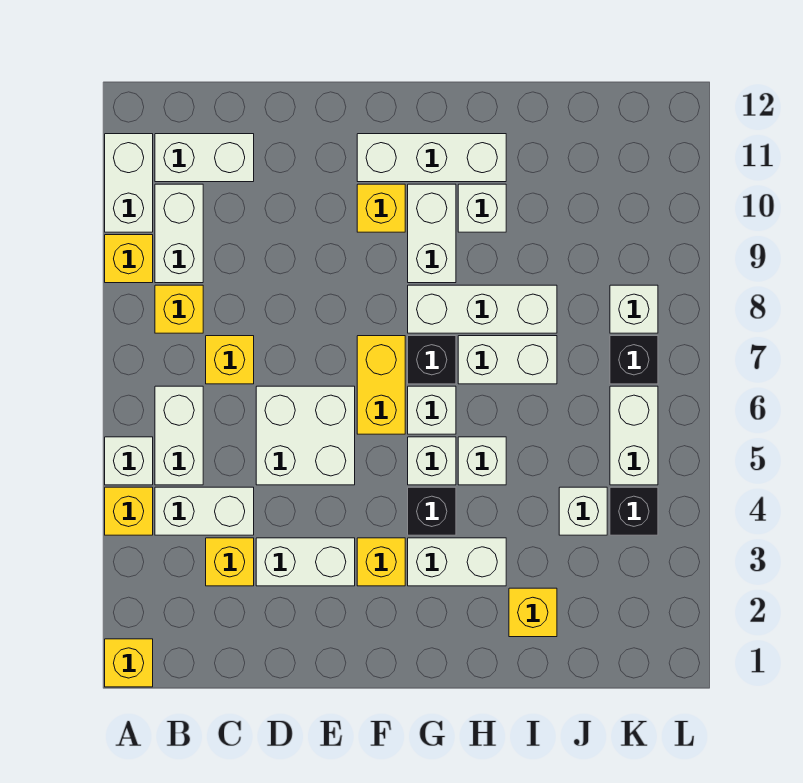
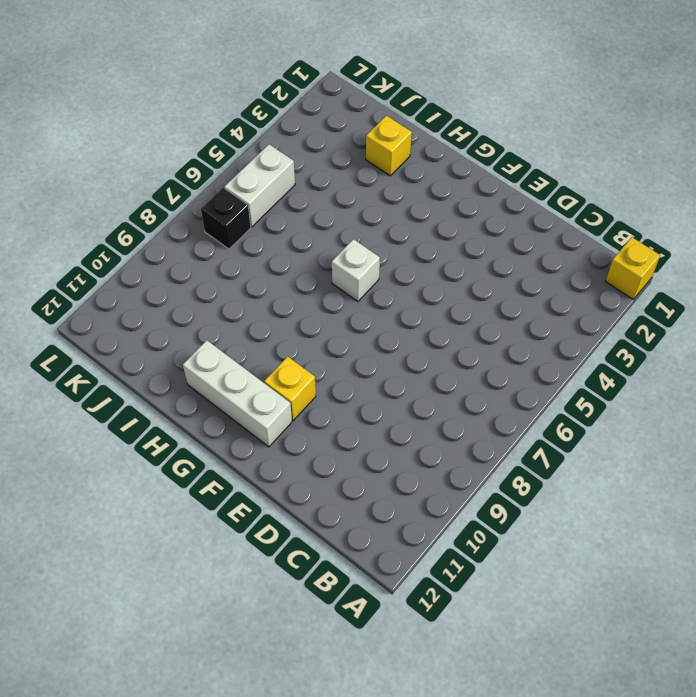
none -> yellow 1x1 brick [105,487,153,535]
none -> white 1x1 brick [105,437,153,485]
none -> yellow 1x1 brick [105,235,153,283]
none -> white 1x2 brick [105,134,153,232]

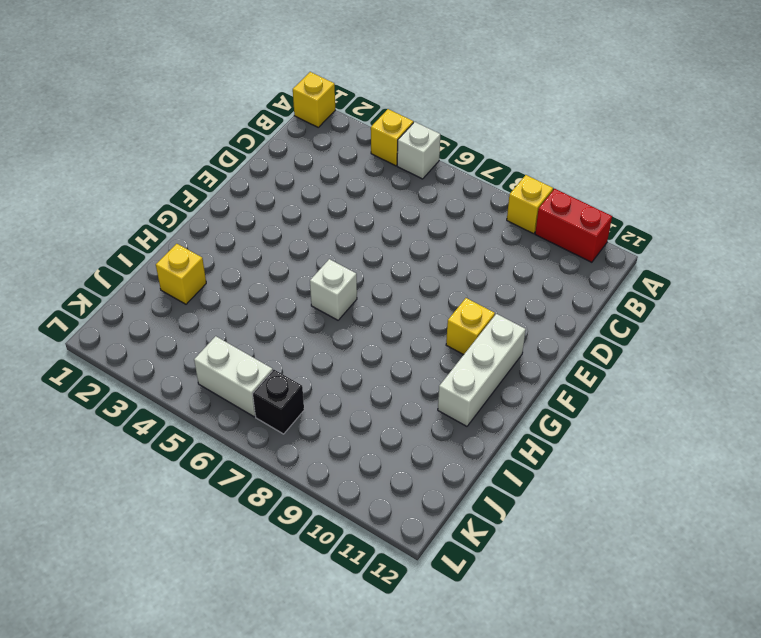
red 1x2 brick [535,189,612,262] -> white 1x2 brick [105,134,153,232]
none -> white 1x2 brick [155,487,254,535]
none -> white 1x2 brick [155,386,203,485]
none -> yellow 1x1 brick [155,285,203,333]
none -> white 1x2 brick [155,184,203,283]

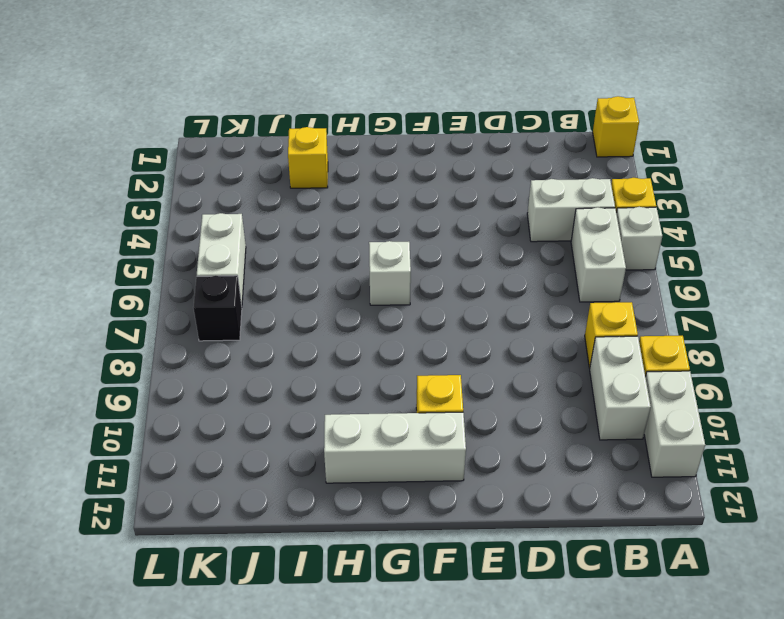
none -> white 1x2 brick [155,134,254,182]
none -> yellow 1x1 brick [206,538,254,586]
none -> yellow 1x1 brick [206,336,254,384]
none -> white 1x2 brick [256,538,355,586]

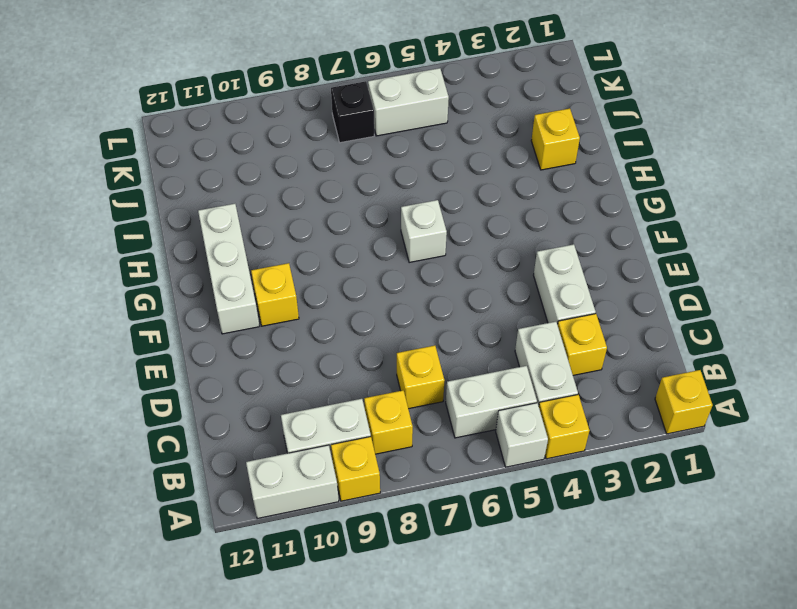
none -> white 1x2 brick [155,134,254,182]
none -> white 2x2 brick [256,386,355,485]
none -> yellow 1x1 brick [357,538,405,586]
none -> yellow 1x2 brick [357,336,405,434]

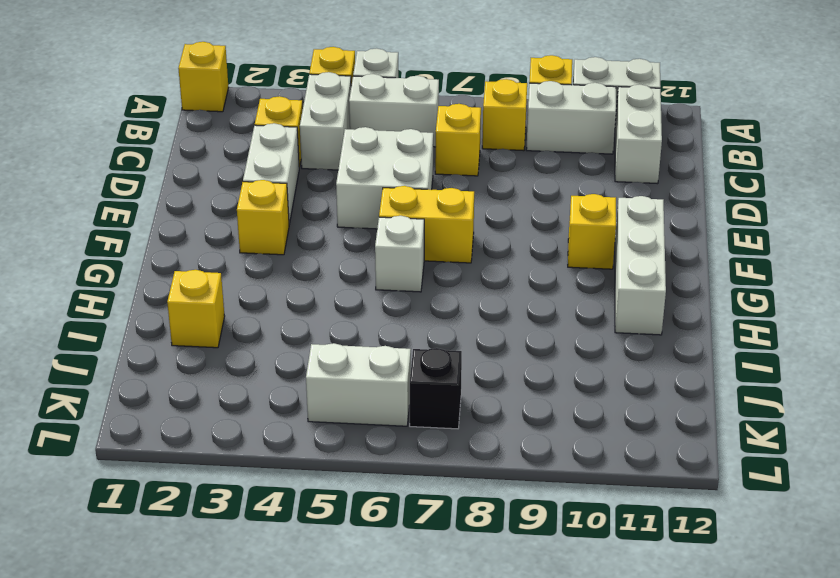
none -> white 1x2 brick [408,538,506,586]
none -> black 1x1 brick [408,487,456,535]
none -> white 1x1 brick [408,437,456,485]
none -> black 1x1 brick [408,336,456,384]

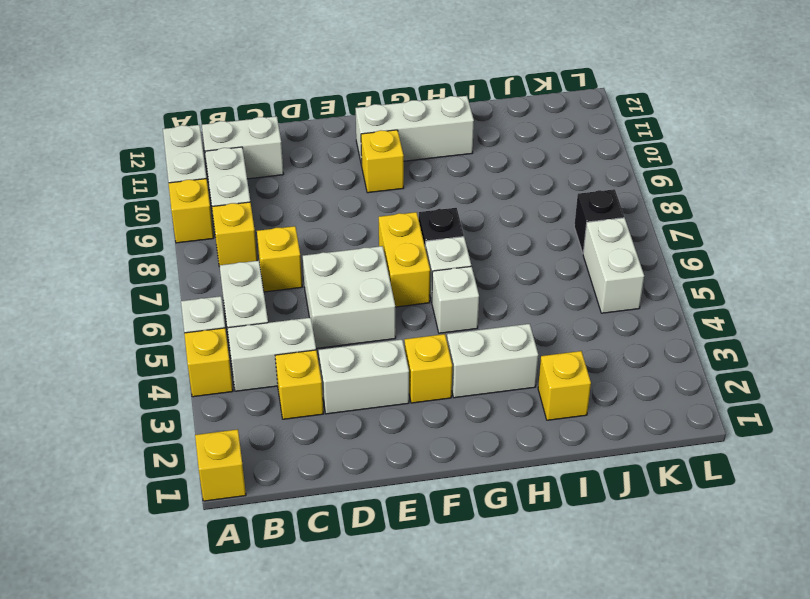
none -> black 1x1 brick [408,487,456,535]
none -> white 1x3 brick [408,285,557,333]
none -> white 1x2 brick [408,184,456,283]
none -> white 1x1 brick [458,437,506,485]

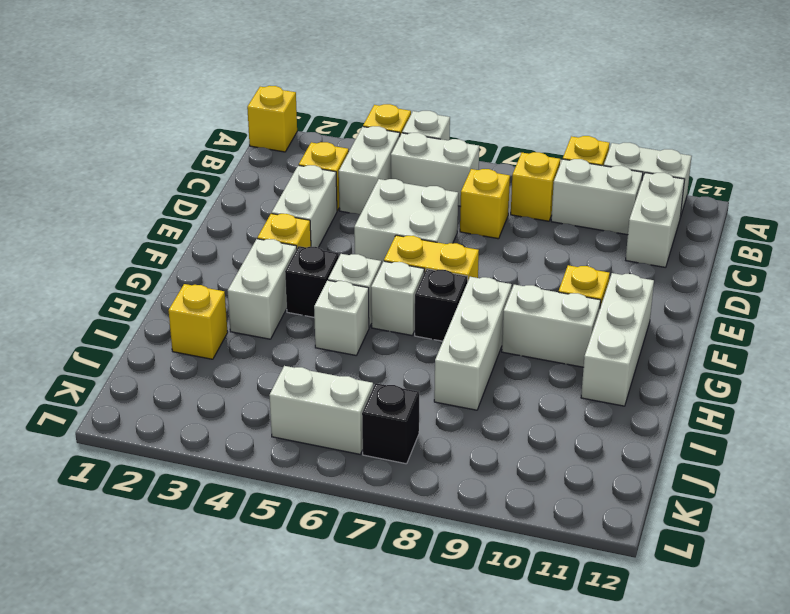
none -> white 1x2 brick [458,336,557,384]
none -> white 1x1 brick [458,184,506,232]
none -> white 1x1 brick [559,487,607,535]
none -> black 1x1 brick [610,487,658,535]

